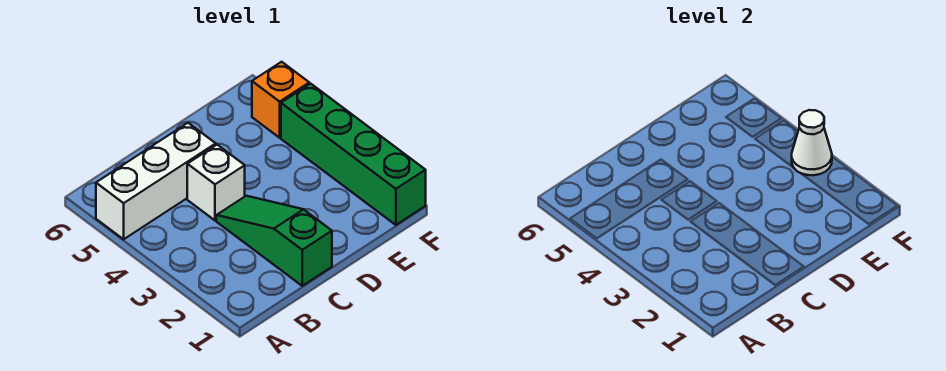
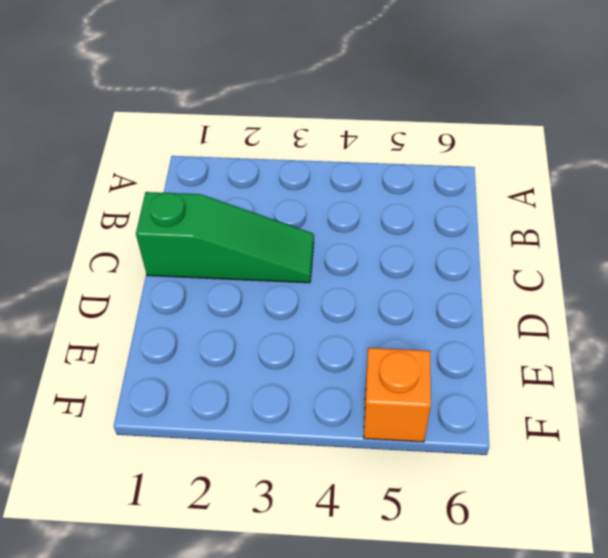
none -> white 1x3 brick [96,123,216,239]
none -> white 1x1 brick [187,145,245,220]

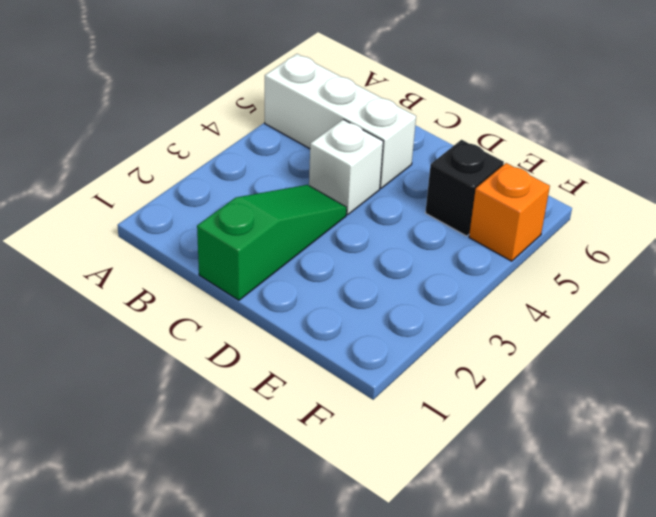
black 1x1 brick [425,140,504,236] -> none
none -> green 1x4 brick [281,84,426,225]
none -> white 1x1 cone [792,110,832,175]

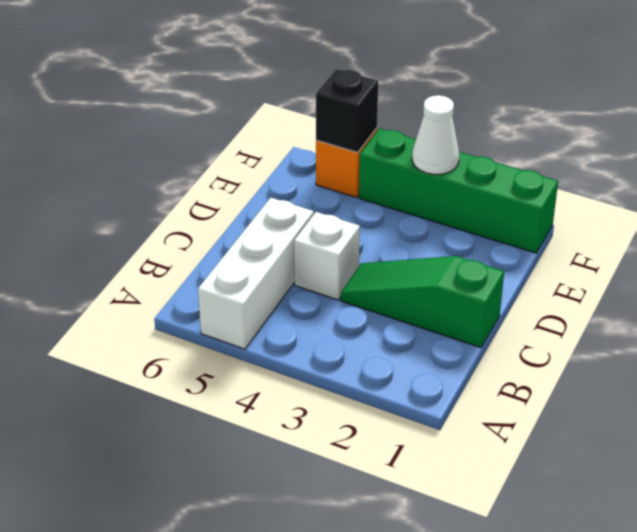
black 1x1 brick [316,69,378,152] -> none

